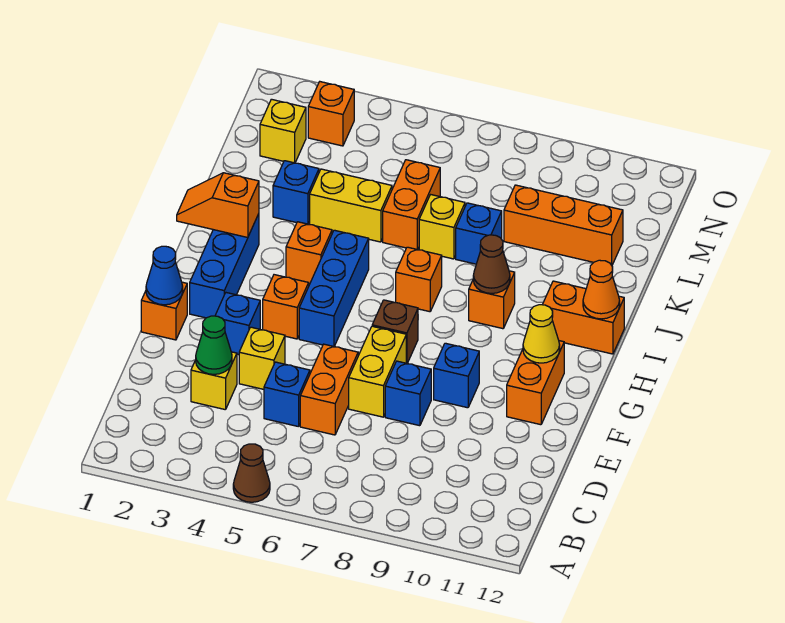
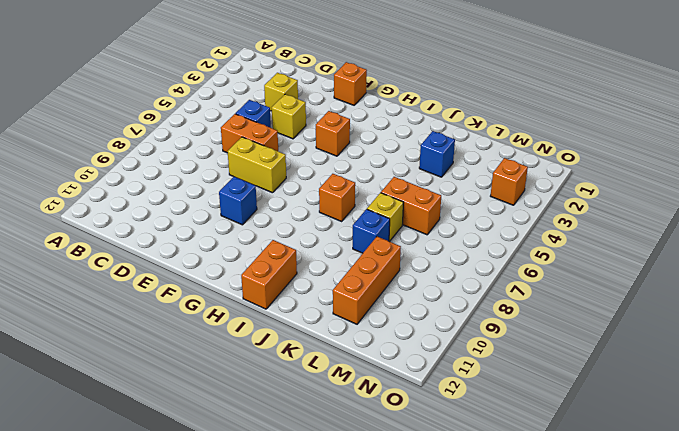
none -> brown 1x1 cone [233,444,270,502]
none -> blue 1x1 brick [385,361,431,426]
none -> blue 1x1 brick [215,293,260,355]
none -> orange 1x2 brick [507,341,564,425]

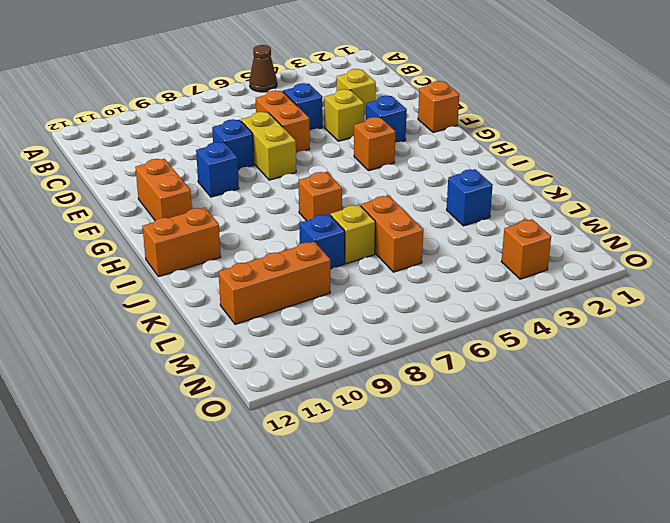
none -> blue 1x3 brick [190,214,259,318]
none -> blue 1x3 brick [299,230,369,346]
none -> brown 1x1 brick [372,300,418,363]
none -> orange 1x1 brick [286,222,332,284]

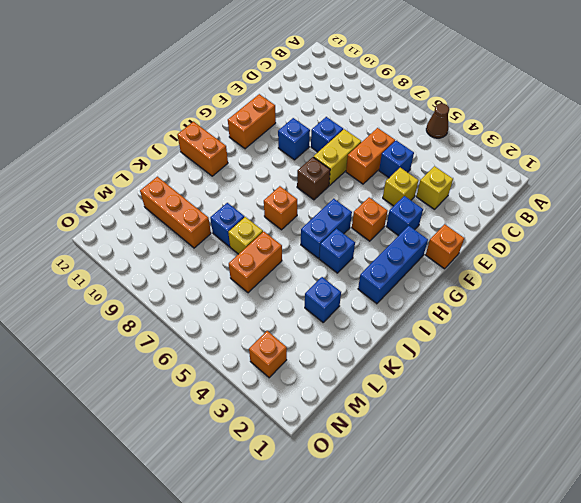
blue 1x2 brick [301,199,352,258] -> blue 1x3 brick [299,230,369,346]
blue 1x1 brick [319,229,355,273] -> orange 1x1 brick [286,222,332,284]
none -> orange 1x1 brick [469,271,515,329]
none -> yellow 1x2 brick [310,169,392,242]
none -> yellow 1x1 brick [260,99,306,163]
none -> green 1x1 cone [196,316,232,374]

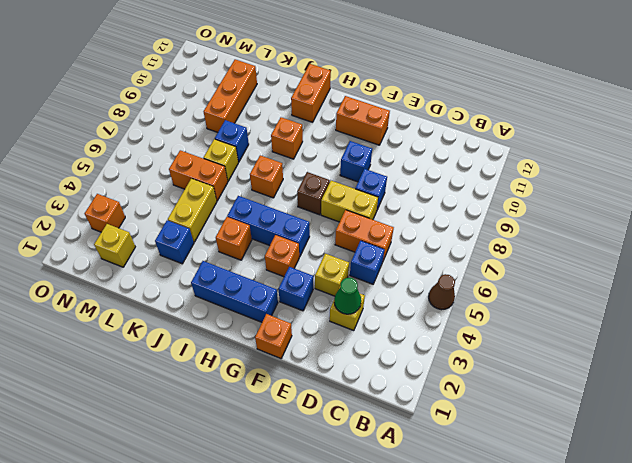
none -> blue 1x1 cone [146,246,183,305]
none -> yellow 1x1 cone [523,305,560,363]
none -> orange 1x2 slope [177,173,259,238]
none -> brown 1x1 cone [473,235,510,293]

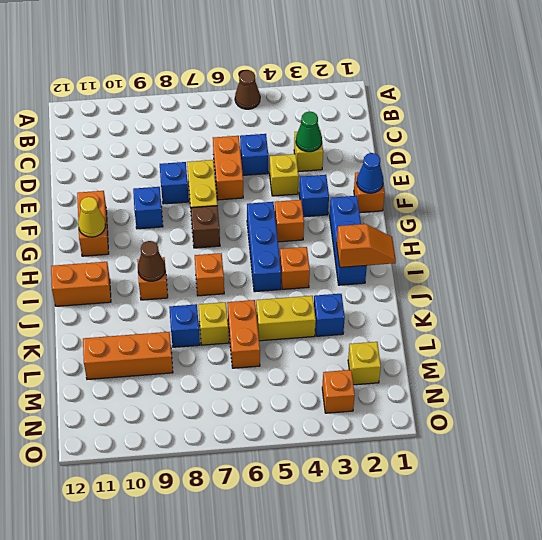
none -> orange 1x1 cone [583,260,620,319]

